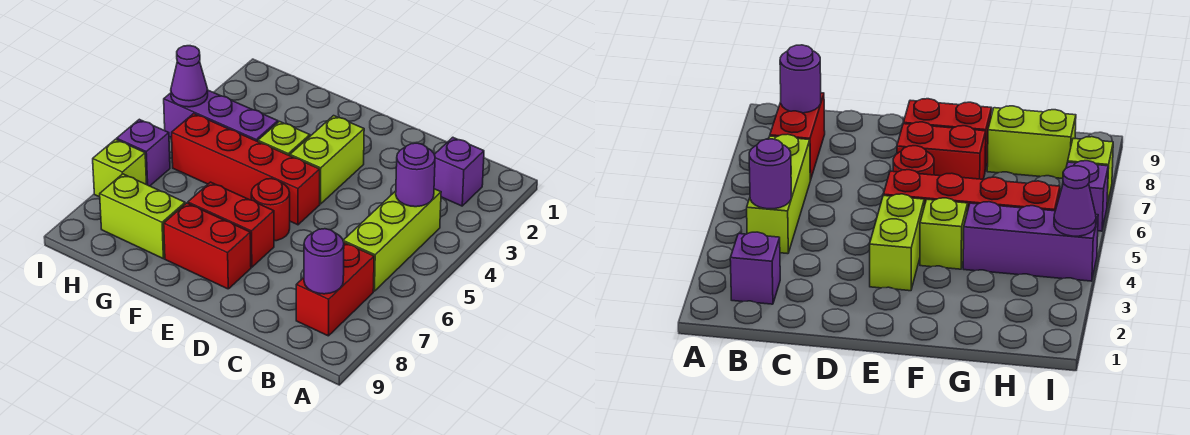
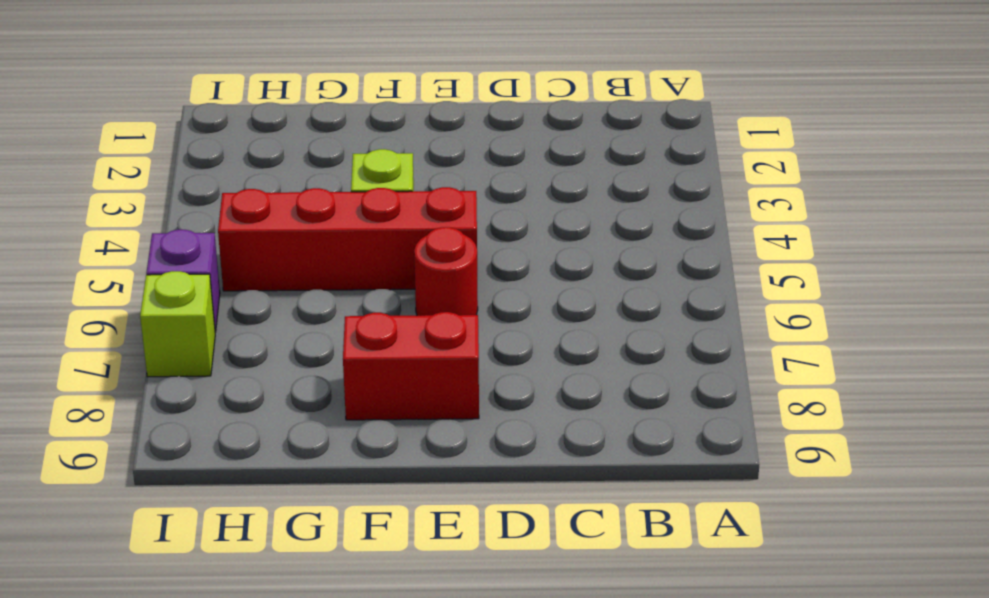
none -> purple 1x1 brick [434,137,484,206]
none -> lime 1x3 brick [343,189,441,291]
none -> red 1x2 brick [296,243,374,336]

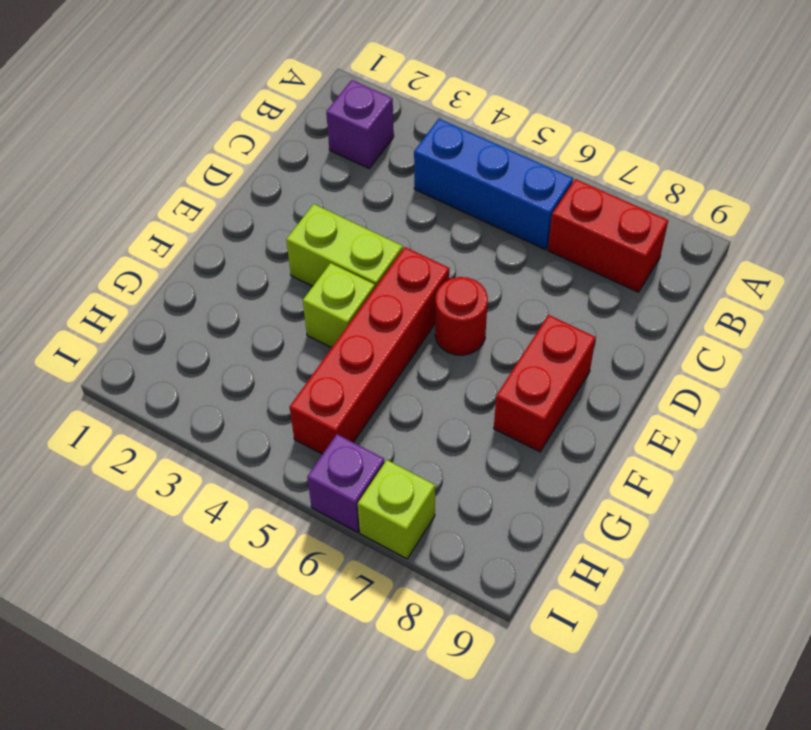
blue 1x3 brick [414,119,573,250] -> lime 1x3 brick [343,189,441,291]
none -> red 1x2 brick [188,182,274,267]
none -> purple 1x3 brick [164,90,278,142]
none -> lime 1x2 brick [100,174,185,259]

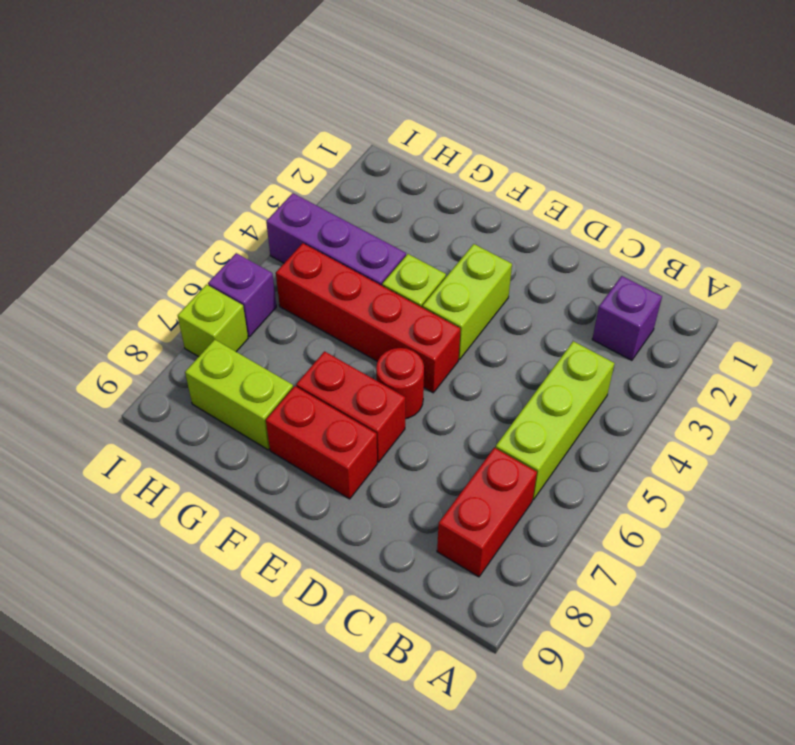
none -> purple 1x1 round brick [396,143,435,207]
none -> purple 1x1 round brick [304,229,344,294]
none -> purple 1x1 cone [171,46,208,107]

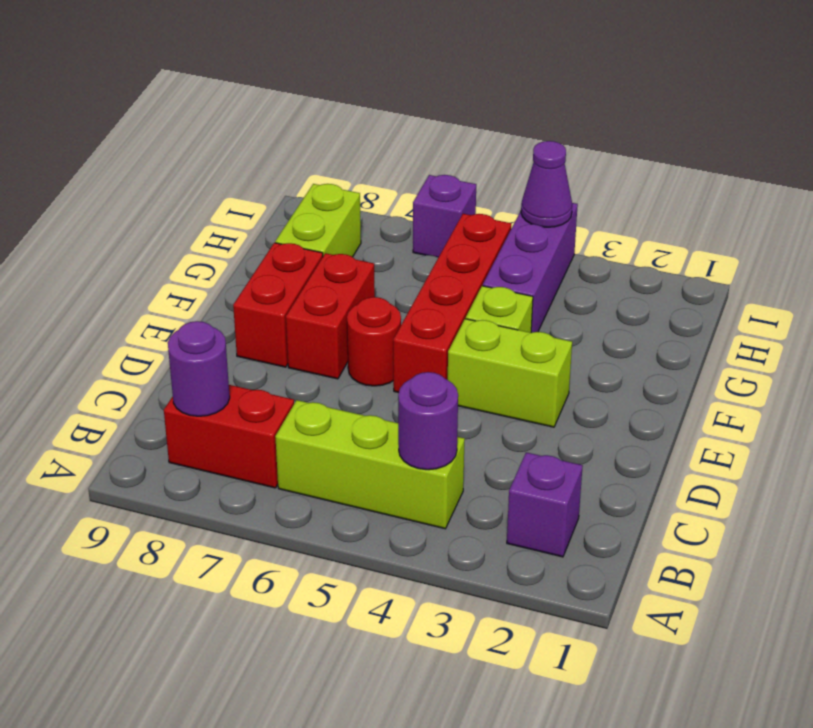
none -> lime 1x1 brick [93,139,146,197]

